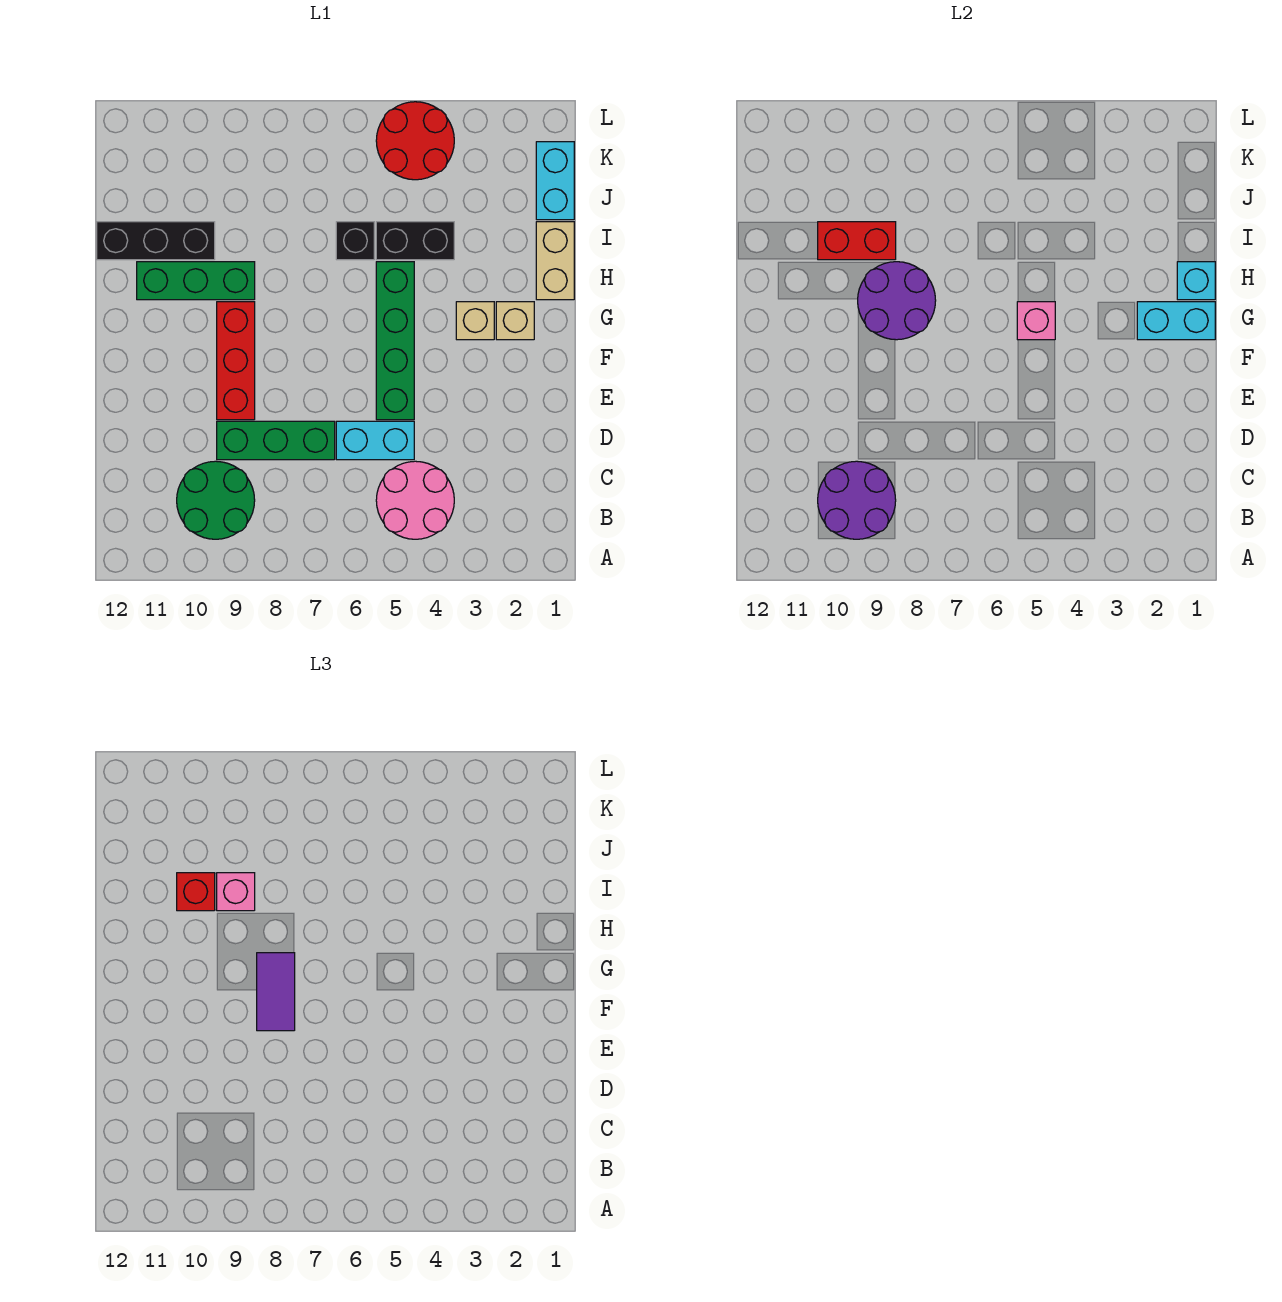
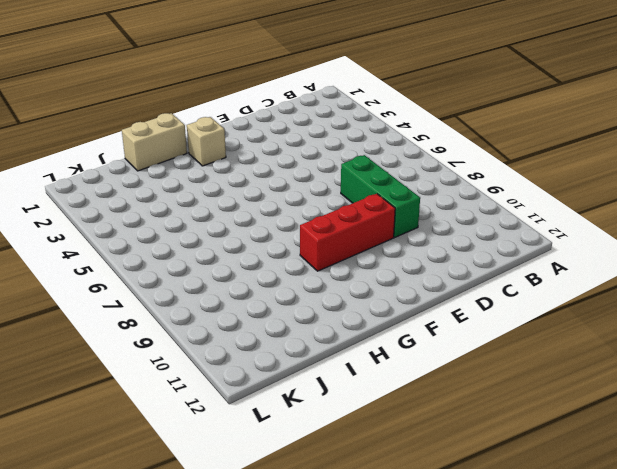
none -> pink 2x2 round brick [376,461,454,539]
none -> green 2x2 round brick [177,461,255,539]
none -> cyan 1x2 brick [336,421,414,460]

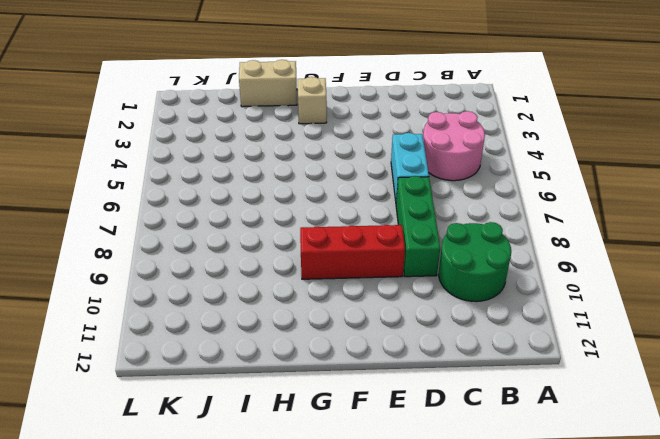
none -> green 1x4 brick [376,262,414,420]
none -> tan 1x1 brick [456,302,494,340]
none -> green 1x3 brick [137,262,255,300]

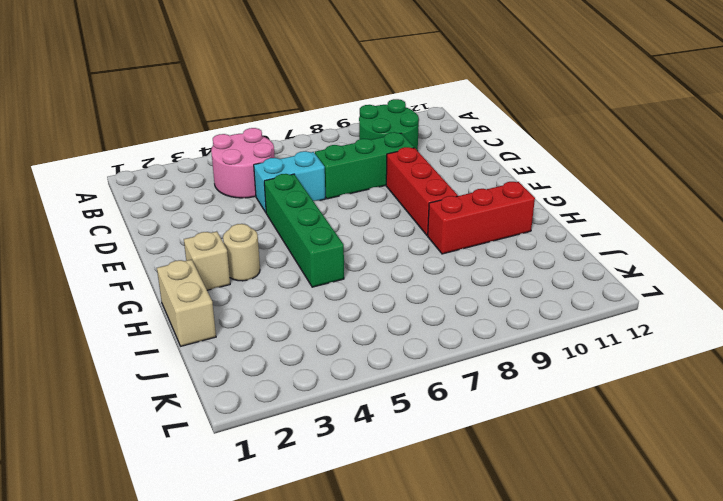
tan 1x1 round brick [223,224,260,281] -> tan 1x1 brick [456,302,494,340]
red 1x3 brick [428,182,535,254] -> green 1x3 brick [137,262,255,300]
none -> black 1x2 brick [376,222,454,260]
none -> black 1x1 brick [336,222,374,260]
none -> black 1x3 brick [97,222,215,260]

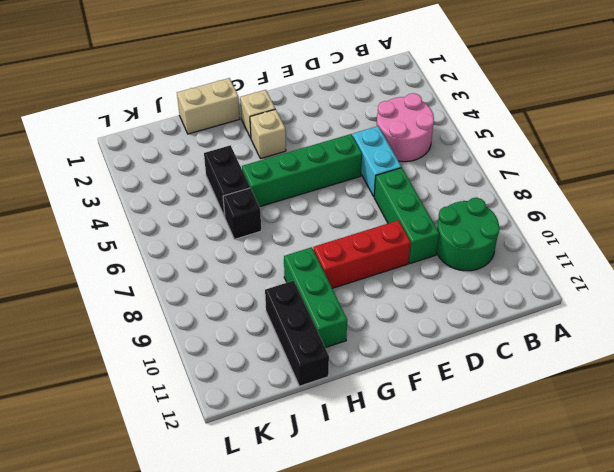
none -> cyan 1x2 brick [536,142,574,220]
none -> red 2x2 round brick [376,102,454,180]
none -> purple 2x2 round brick [818,461,896,539]

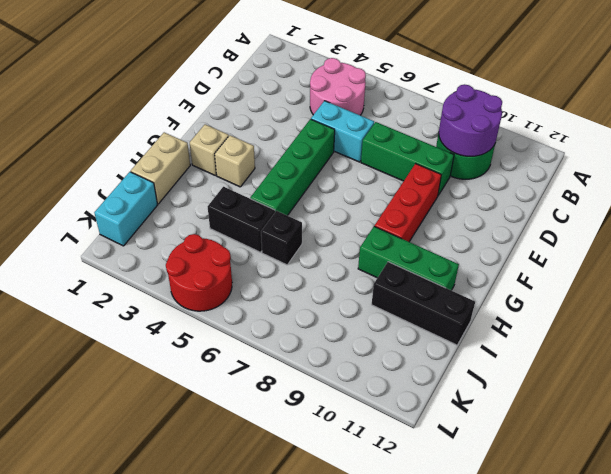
none -> cyan 1x2 brick [1137,302,1215,340]
none -> pink 1x1 brick [1017,302,1055,340]
none -> purple 2x2 round brick [858,262,936,340]

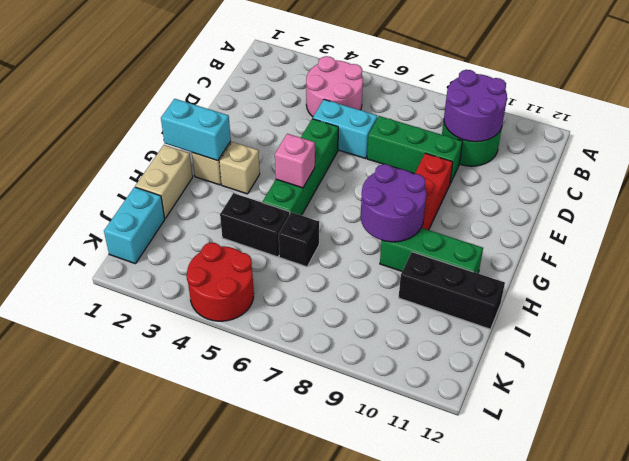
none -> cyan 1x1 brick [1177,262,1215,300]
none -> red 1x2 brick [818,222,896,260]
none -> purple 1x2 tile [257,953,295,1031]

